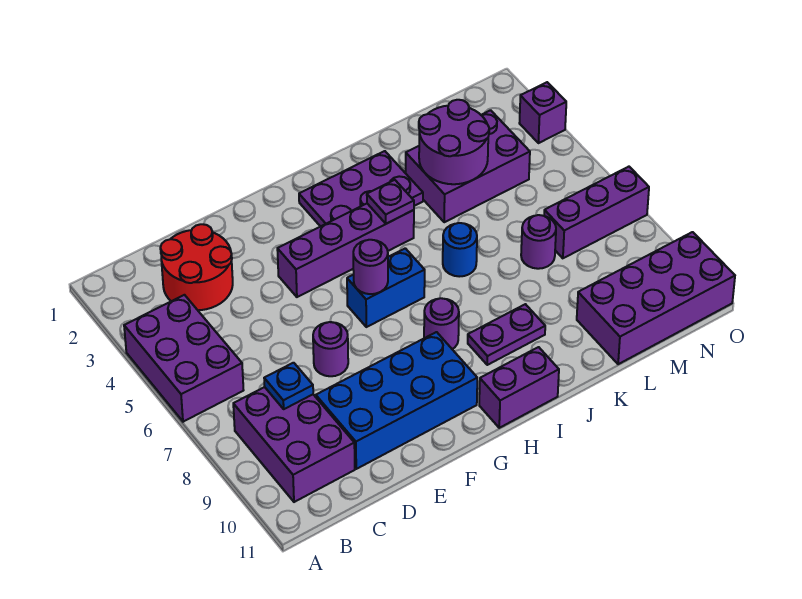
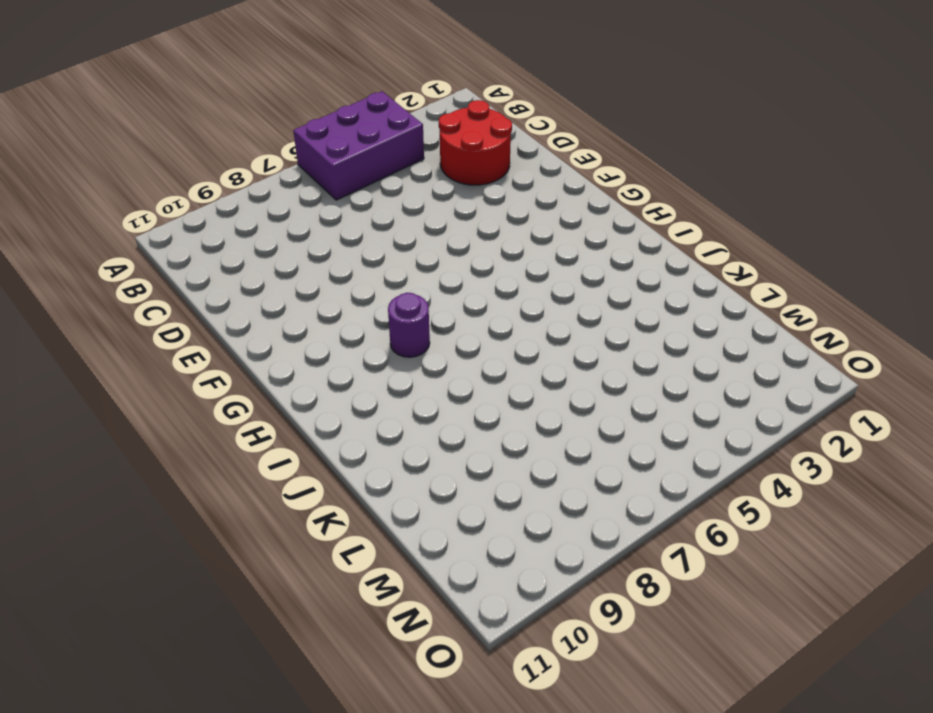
none -> purple 2x3 brick [233,387,355,502]
none -> blue 2x4 brick [316,332,477,469]
none -> purple 1x1 round brick [313,322,348,376]

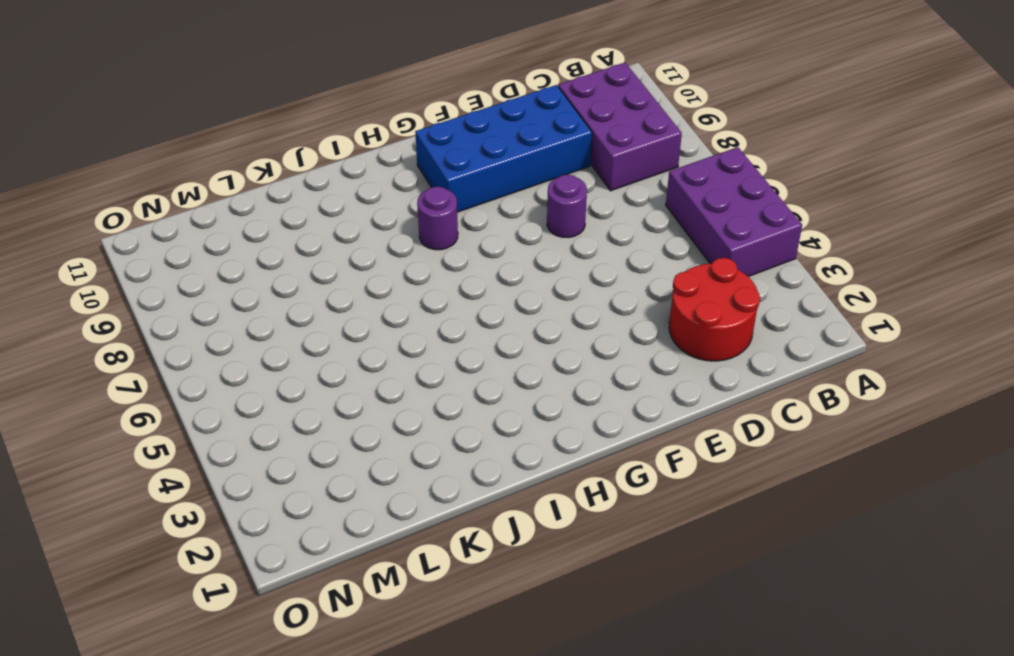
none -> purple 1x4 brick [277,204,414,297]
none -> blue 1x2 brick [347,248,425,327]
none -> purple 2x3 plate [299,151,423,227]

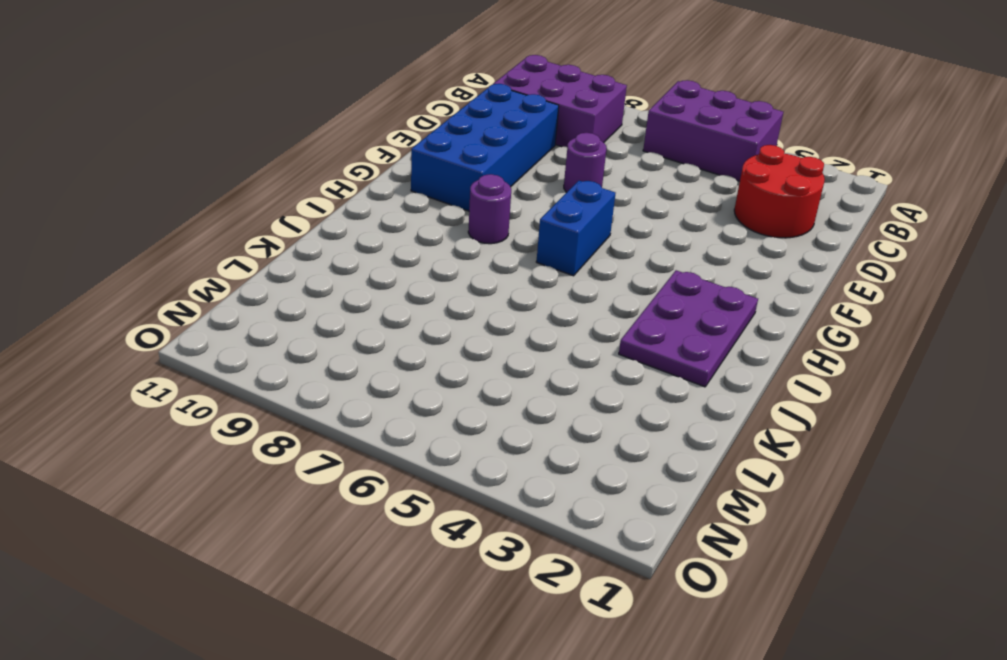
none -> purple 1x4 brick [277,204,414,297]
none -> purple 1x2 brick [479,347,559,428]
none -> purple 1x2 plate [468,304,545,365]

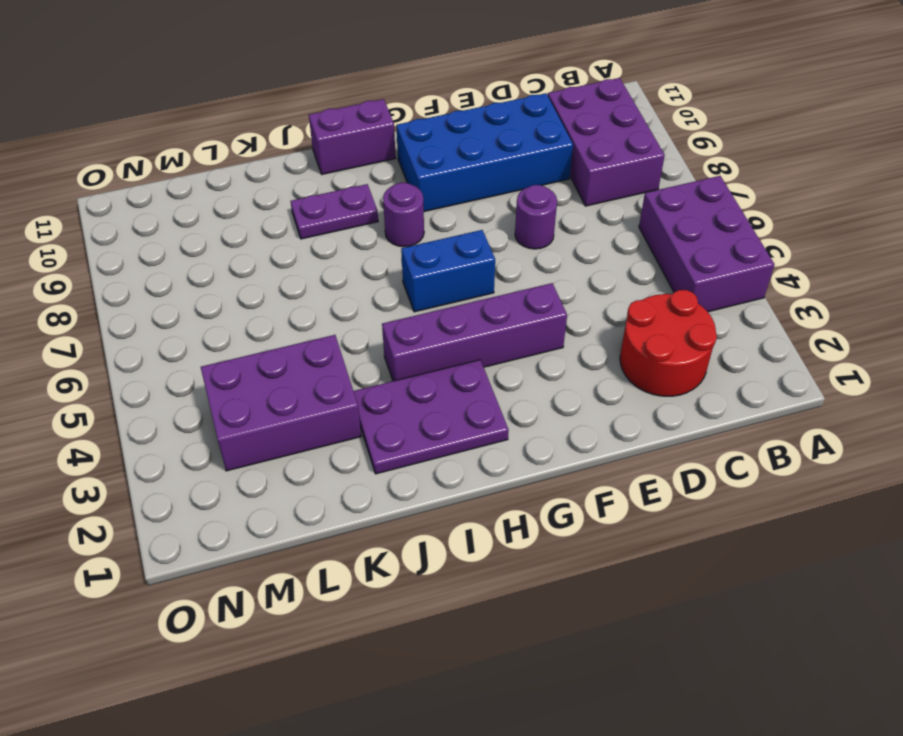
none -> blue 1x1 round brick [443,223,477,277]
none -> purple 1x1 round brick [521,215,556,269]
none -> purple 2x4 brick [577,232,735,364]

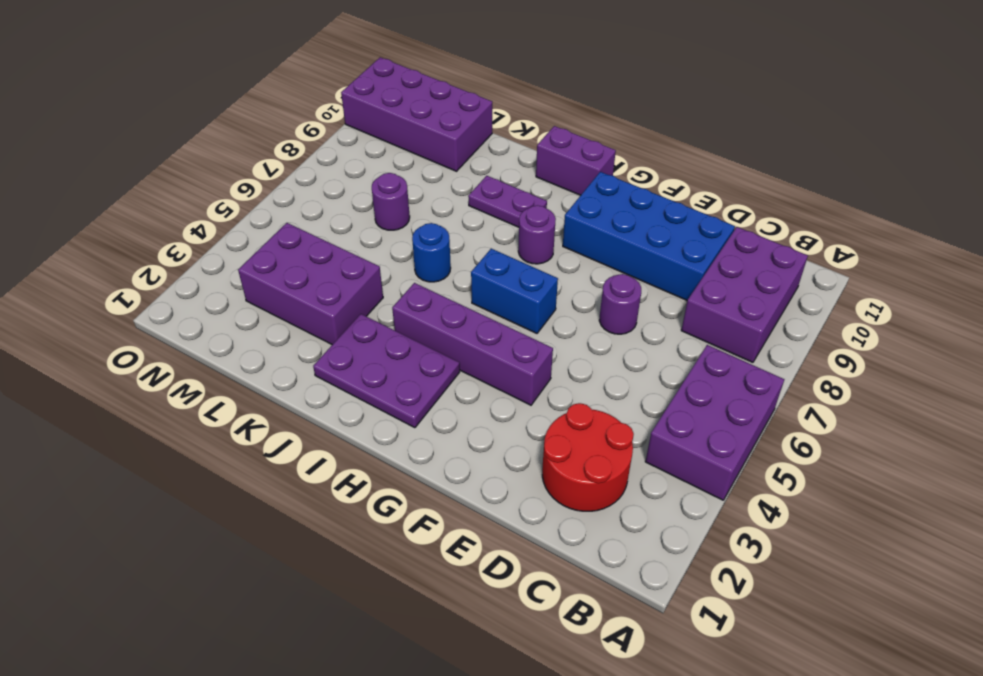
none -> purple 1x3 brick [544,167,649,258]
none -> purple 1x1 brick [519,82,566,143]
none -> blue 1x1 plate [264,363,313,409]

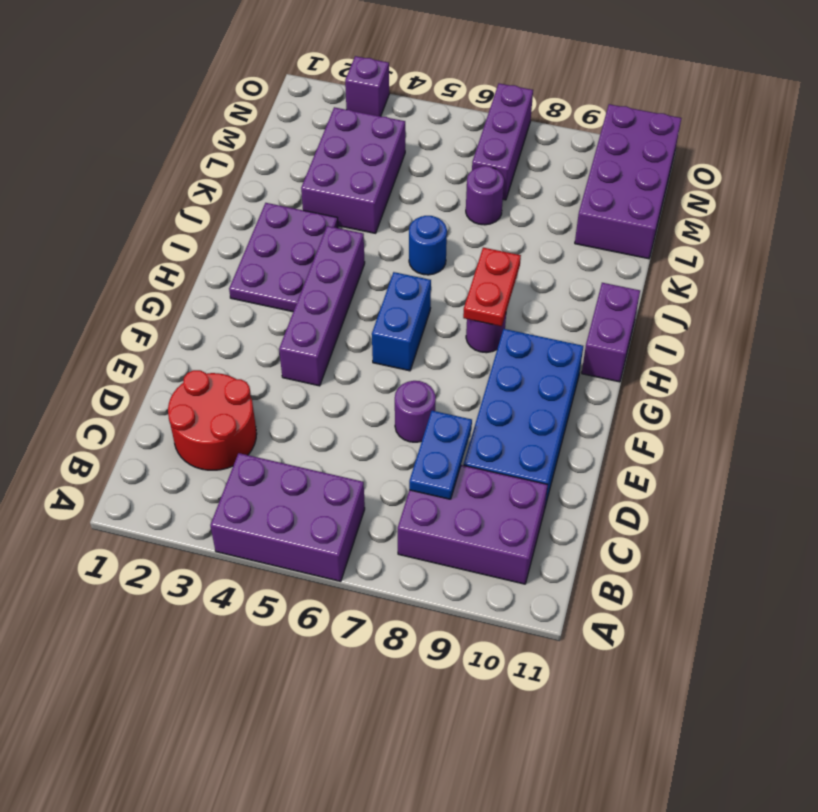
blue 1x2 plate [409,411,472,499] -> blue 1x1 plate [264,363,313,409]
red 1x2 plate [463,248,521,326] -> none
none -> purple 1x2 plate [468,304,545,365]
none -> purple 1x1 round brick [353,240,388,294]
none -> purple 1x1 plate [367,180,414,224]

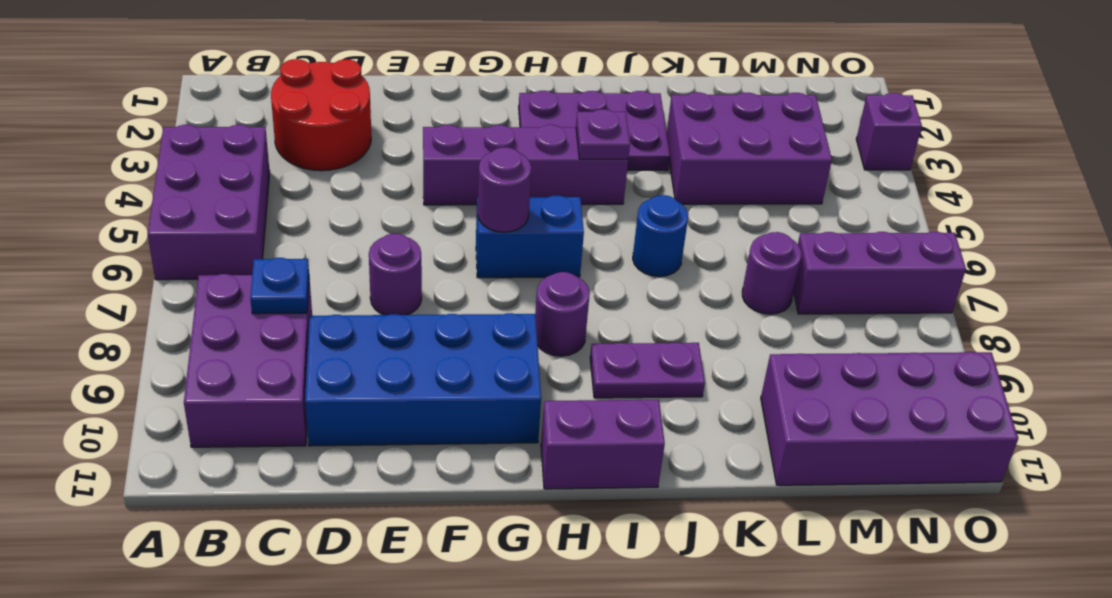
none -> purple 2x2 round brick [419,100,489,184]

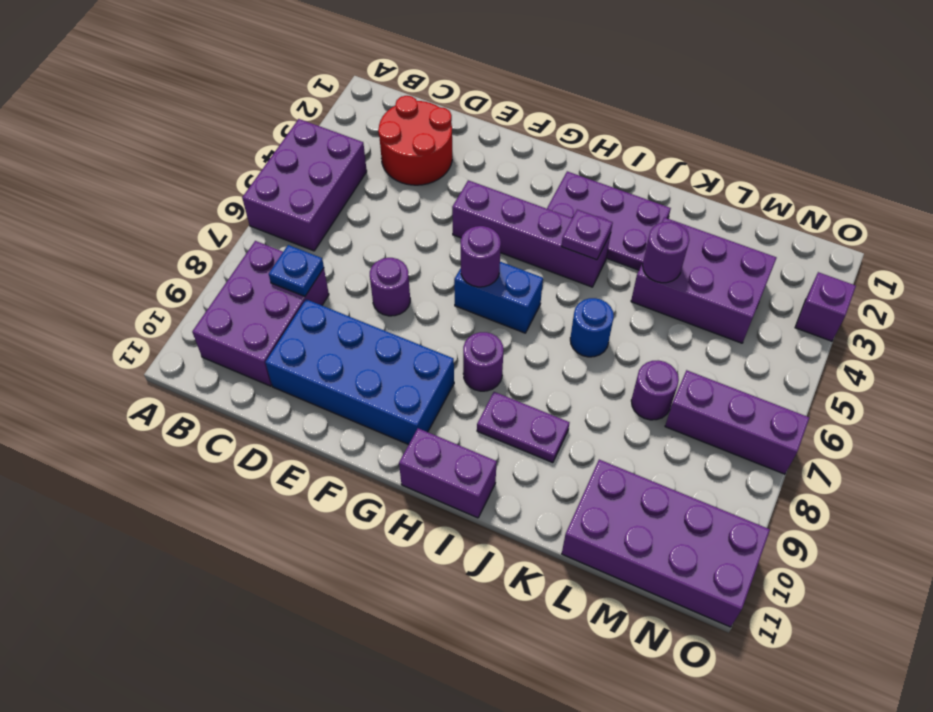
purple 1x1 round brick [643,222,689,283] -> purple 2x2 round brick [419,100,489,184]

